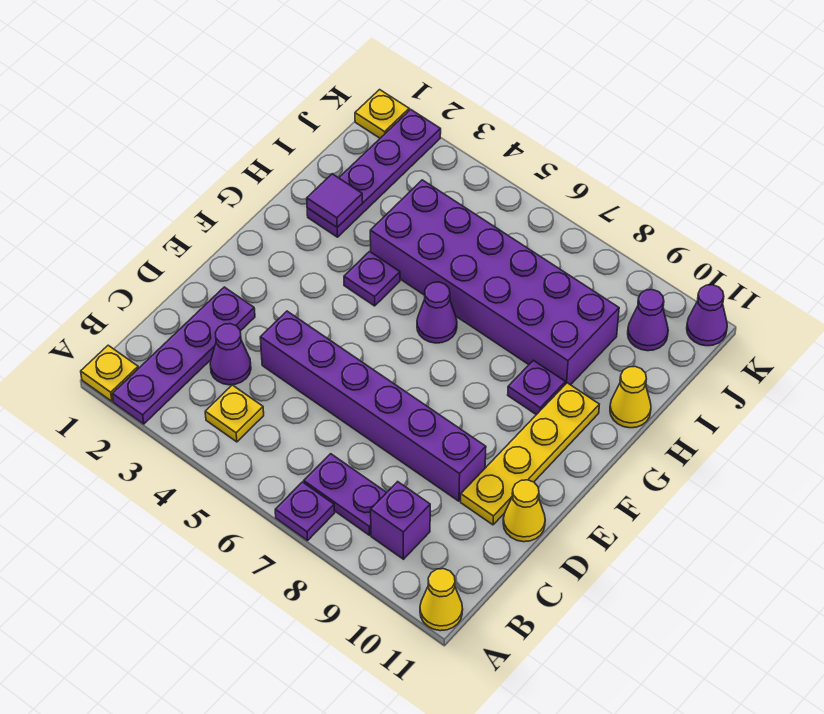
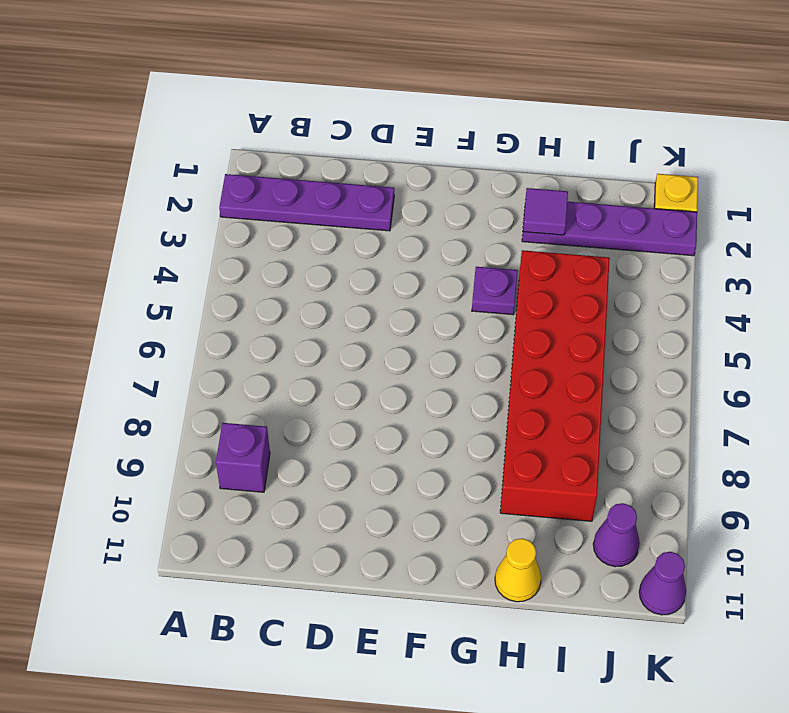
red 2x6 brick [500,250,610,521] -> purple 2x6 brick [370,180,619,385]
none -> yellow 1x1 plate [81,345,138,401]
none -> purple 1x1 plate [275,482,335,541]
none -> yellow 1x1 cone [420,569,463,631]

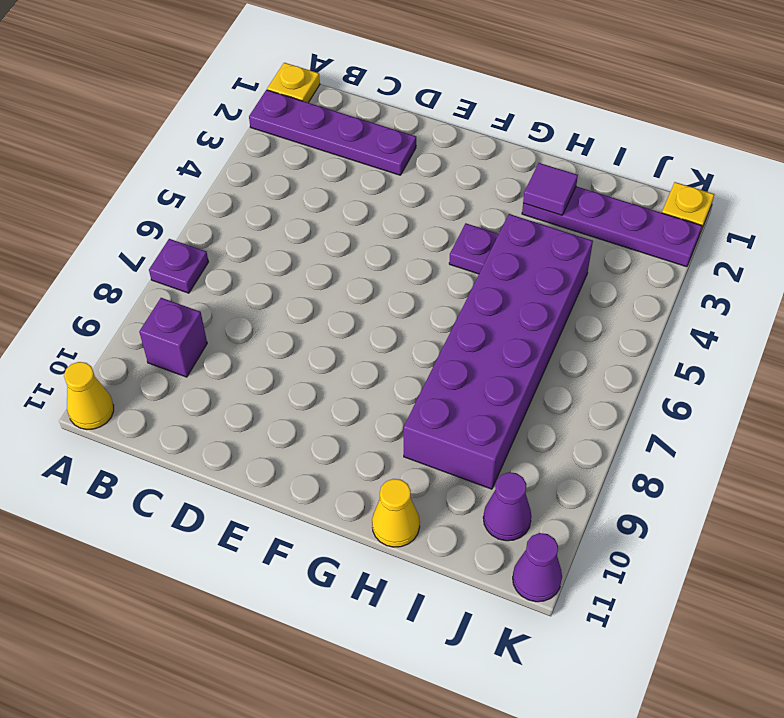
none -> yellow 1x1 plate [205,385,264,442]
none -> purple 1x2 plate [304,454,387,535]
none -> purple 1x1 cone [210,324,251,385]

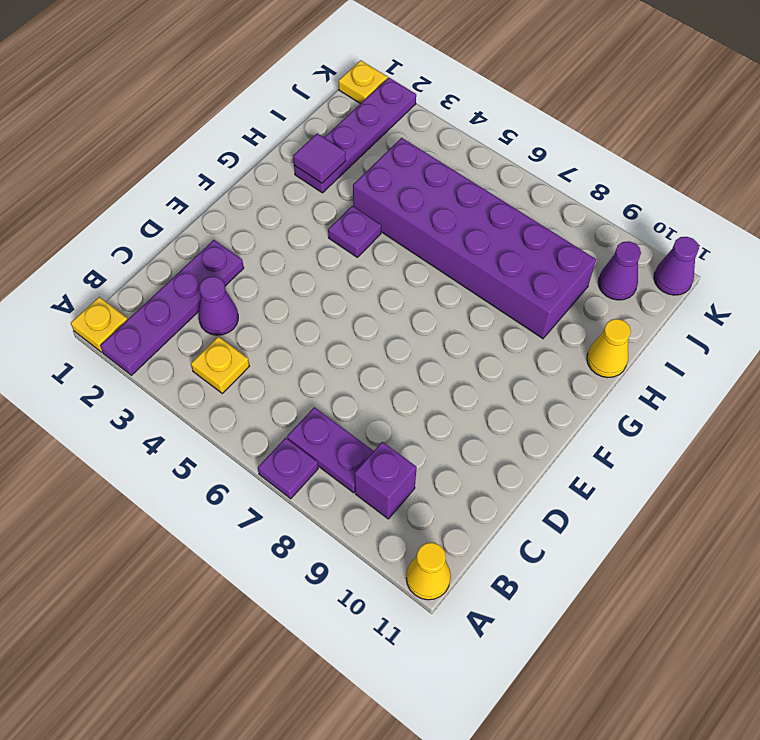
none -> purple 1x6 brick [260,311,486,501]
none -> yellow 1x4 plate [461,383,599,525]
none -> yellow 1x1 cone [503,480,545,542]

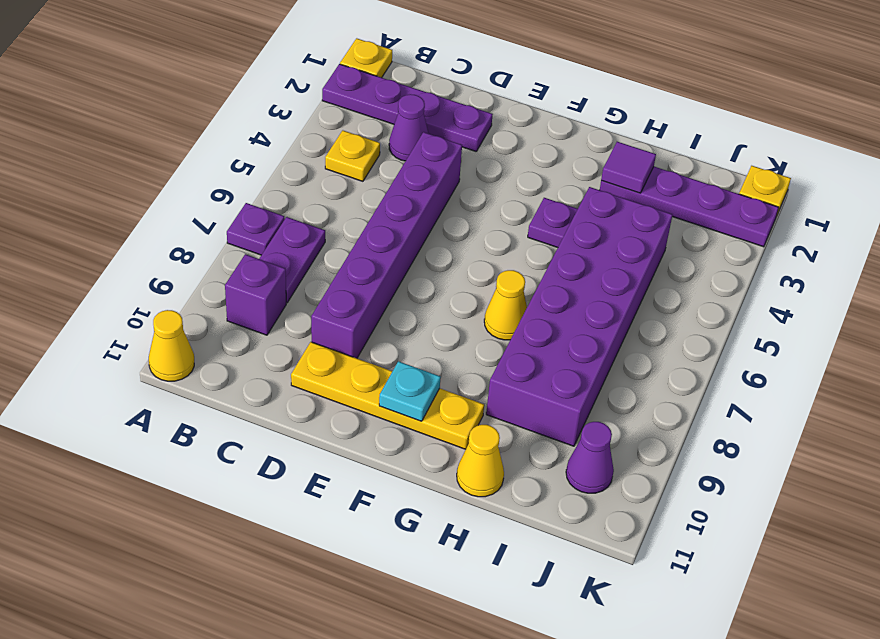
cyan 1x1 plate [379,361,441,421] -> none
yellow 1x1 cone [484,270,527,340] -> yellow 1x1 cone moved to [503,480,545,542]
none -> purple 1x1 cone [417,282,457,343]
none -> purple 1x1 plate [508,360,565,415]
none -> purple 1x1 cone [687,285,727,346]

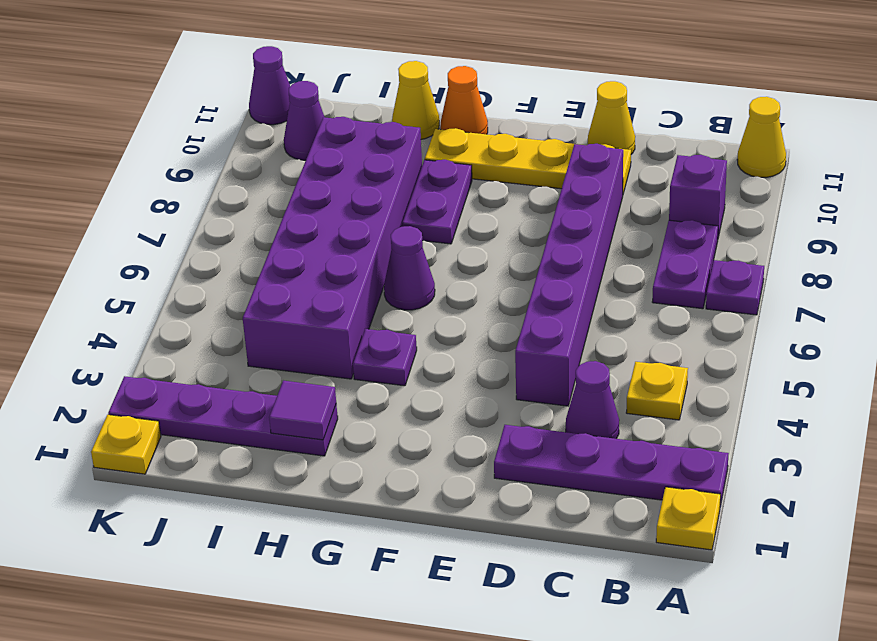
purple 1x2 plate [402,160,472,244] -> purple 1x1 plate [508,360,565,415]
orange 1x1 cone [441,66,488,134] -> none

